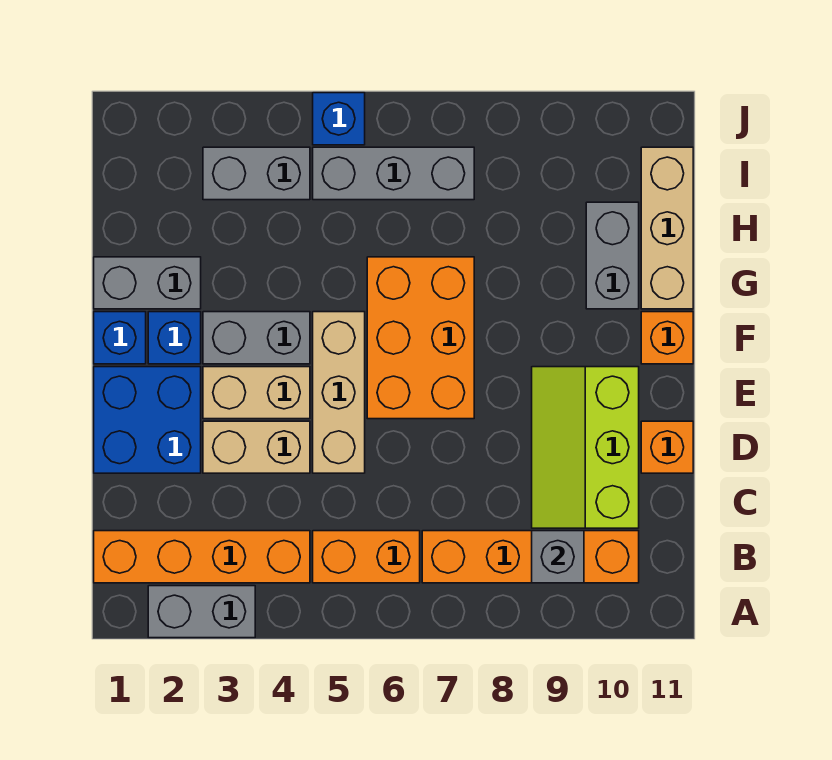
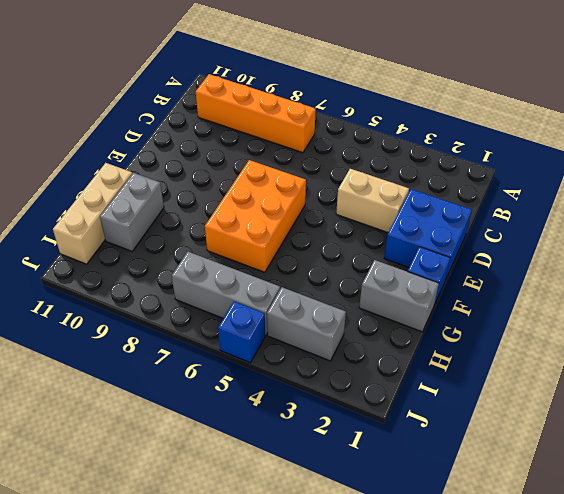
none -> grey 1x2 brick [148,586,255,638]
none -> orange 1x4 brick [94,531,310,583]
none -> orange 1x2 brick [313,531,420,583]

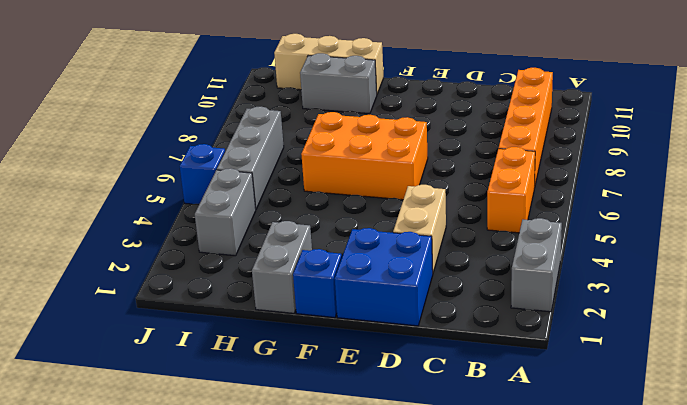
none -> orange 1x4 brick [94,531,310,583]
none -> lime 2x3 slope [532,367,639,528]
none -> tan 1x3 brick [313,312,365,473]

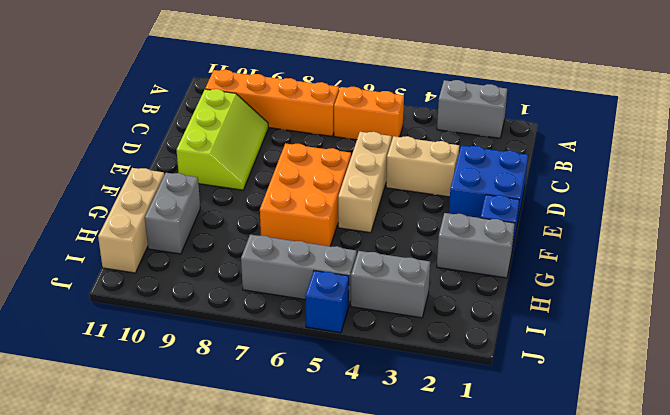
none -> orange 1x4 brick [94,531,310,583]
none -> orange 1x1 brick [641,421,693,473]
none -> tan 1x2 brick [203,367,310,419]

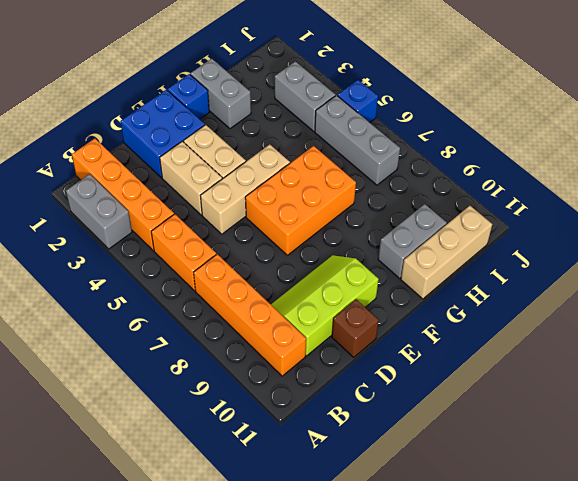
brown 1x1 brick [332,300,379,357] -> orange 1x1 brick [641,421,693,473]
none -> blue 1x1 brick [148,312,201,364]
none -> grey 1x2 brick [203,312,310,364]
none -> orange 1x1 brick [641,312,693,364]

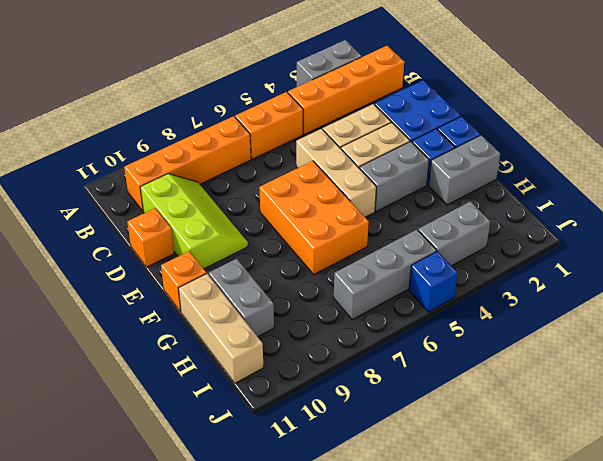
none -> grey 1x1 brick [532,531,584,583]

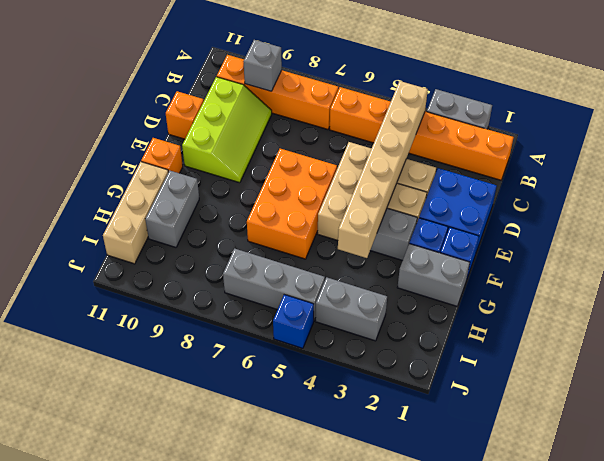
tan 1x6 brick [338,81,428,258] -> none

